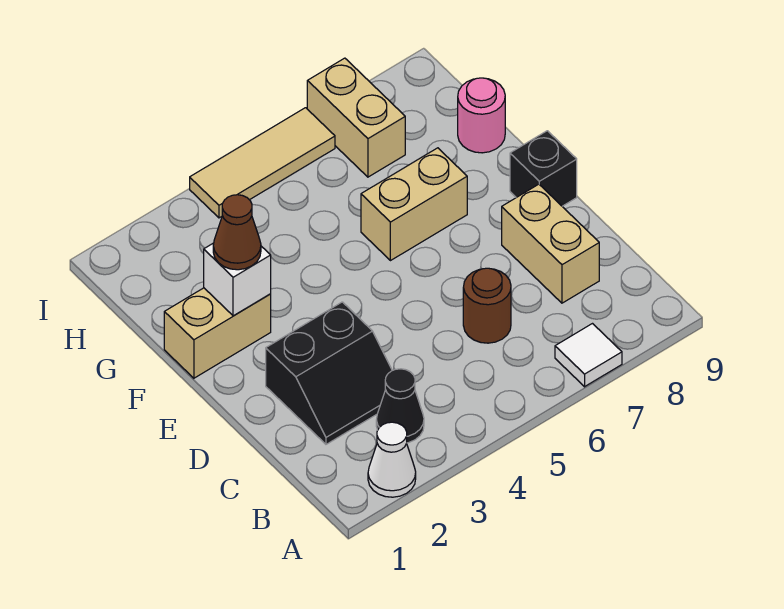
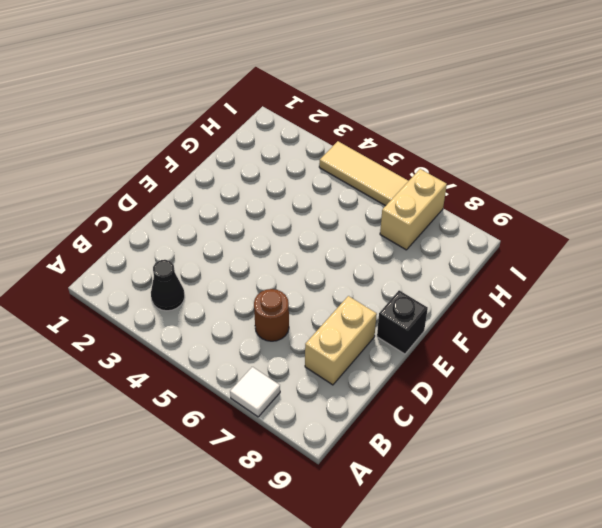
none -> white 1x1 cone [368,422,416,497]
none -> black 2x2 slope [266,302,392,444]
none -> tan 1x2 brick [164,288,271,378]

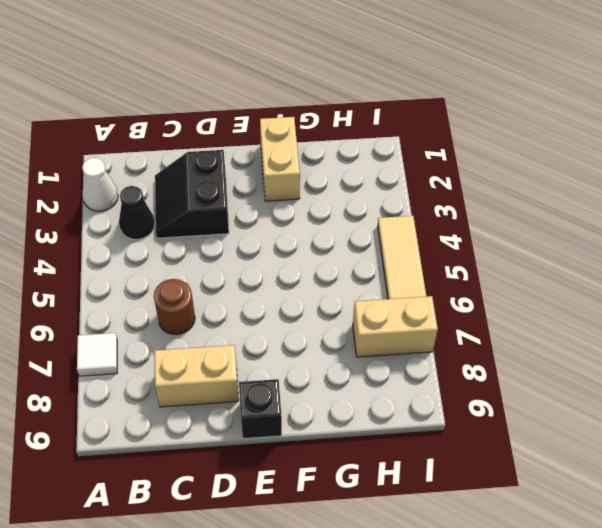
none -> tan 1x2 brick [361,148,467,261]
none -> pink 1x1 round brick [458,78,505,153]
none -> white 1x1 brick [204,243,271,316]

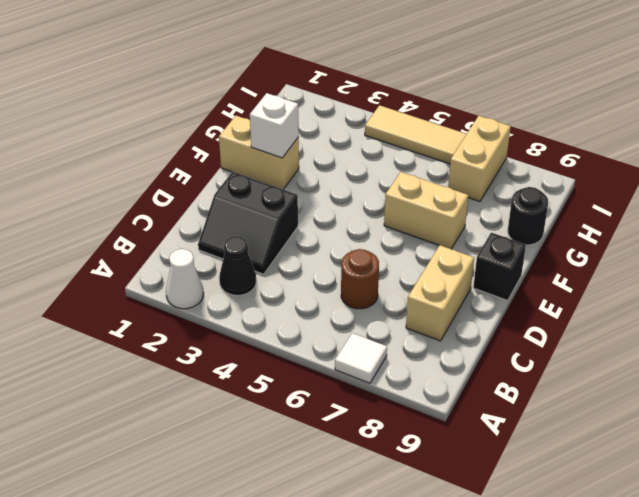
black 1x1 round brick [508,187,548,245] -> pink 1x1 round brick [458,78,505,153]
none -> brown 1x1 cone [213,195,261,270]

